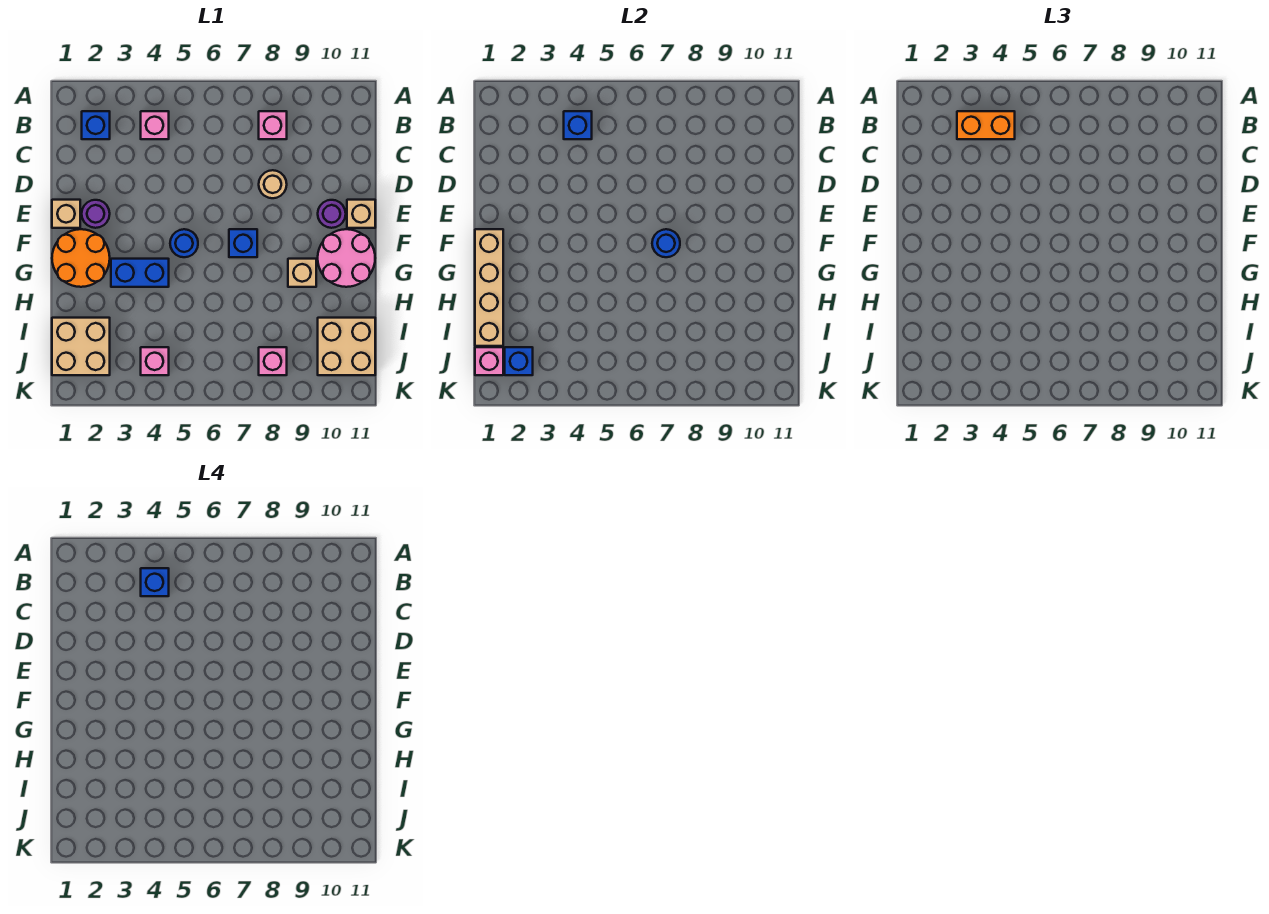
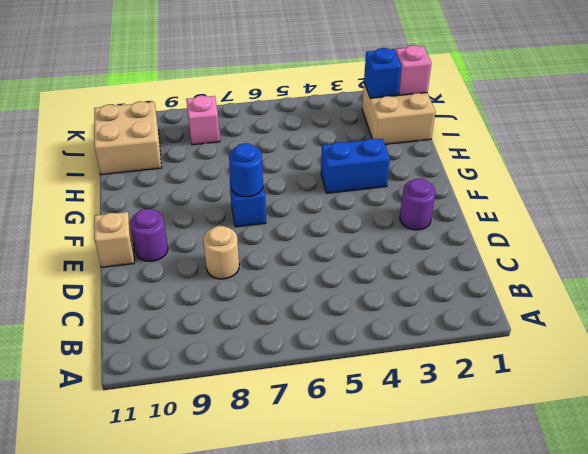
none -> blue 1x1 brick [82,111,110,139]
none -> pink 1x1 brick [141,111,169,139]
none -> pink 1x1 brick [259,111,287,139]

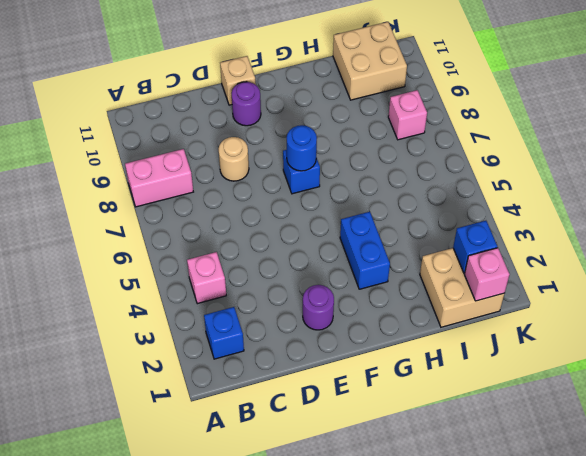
pink 1x2 brick [125,149,193,207] -> pink 1x1 brick [259,111,287,139]
none -> tan 1x1 brick [52,200,80,228]
none -> orange 2x2 round brick [52,229,110,287]
none -> blue 1x1 round brick [170,229,198,257]

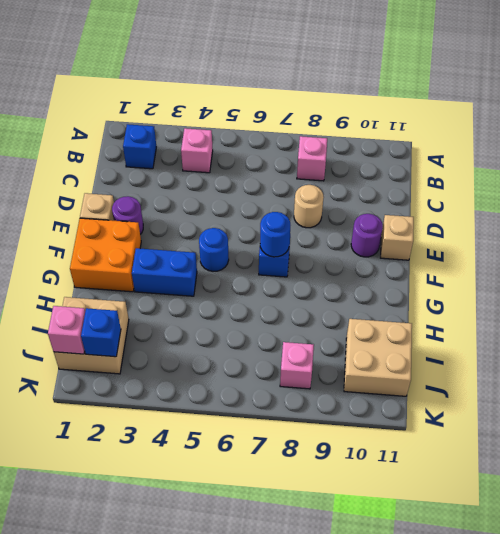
orange 2x2 brick [70,218,141,292] -> orange 2x2 round brick [52,229,110,287]
none -> pink 2x2 round brick [318,229,375,287]
none -> tan 1x1 brick [288,259,316,287]
none -> pink 1x1 brick [141,347,169,375]

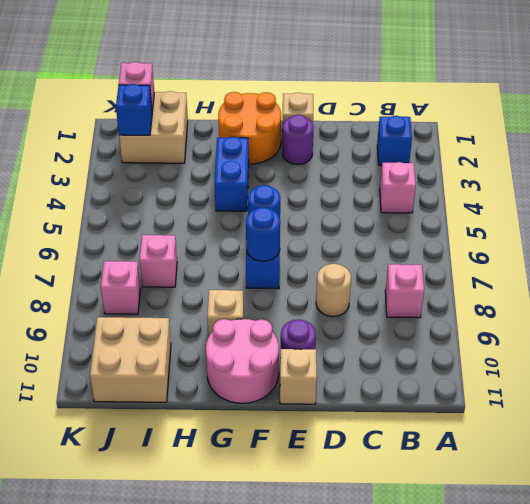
pink 1x1 brick [140,235,177,287] -> pink 1x1 brick moved to [141,347,169,375]
none -> blue 1x1 brick [564,111,592,139]
none -> tan 1x4 brick [475,229,503,346]
none -> orange 1x2 brick [957,111,1015,139]

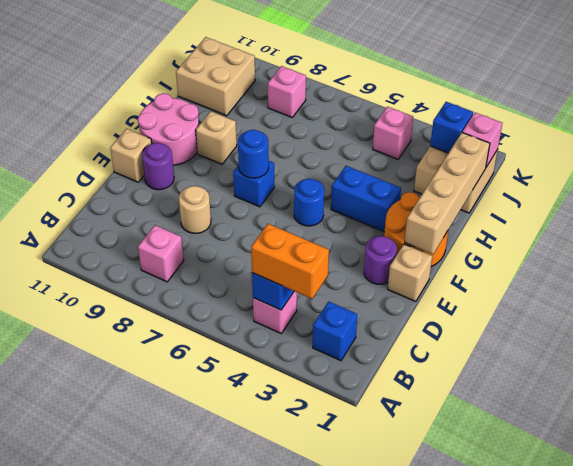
none -> blue 1x1 brick [141,568,169,596]

